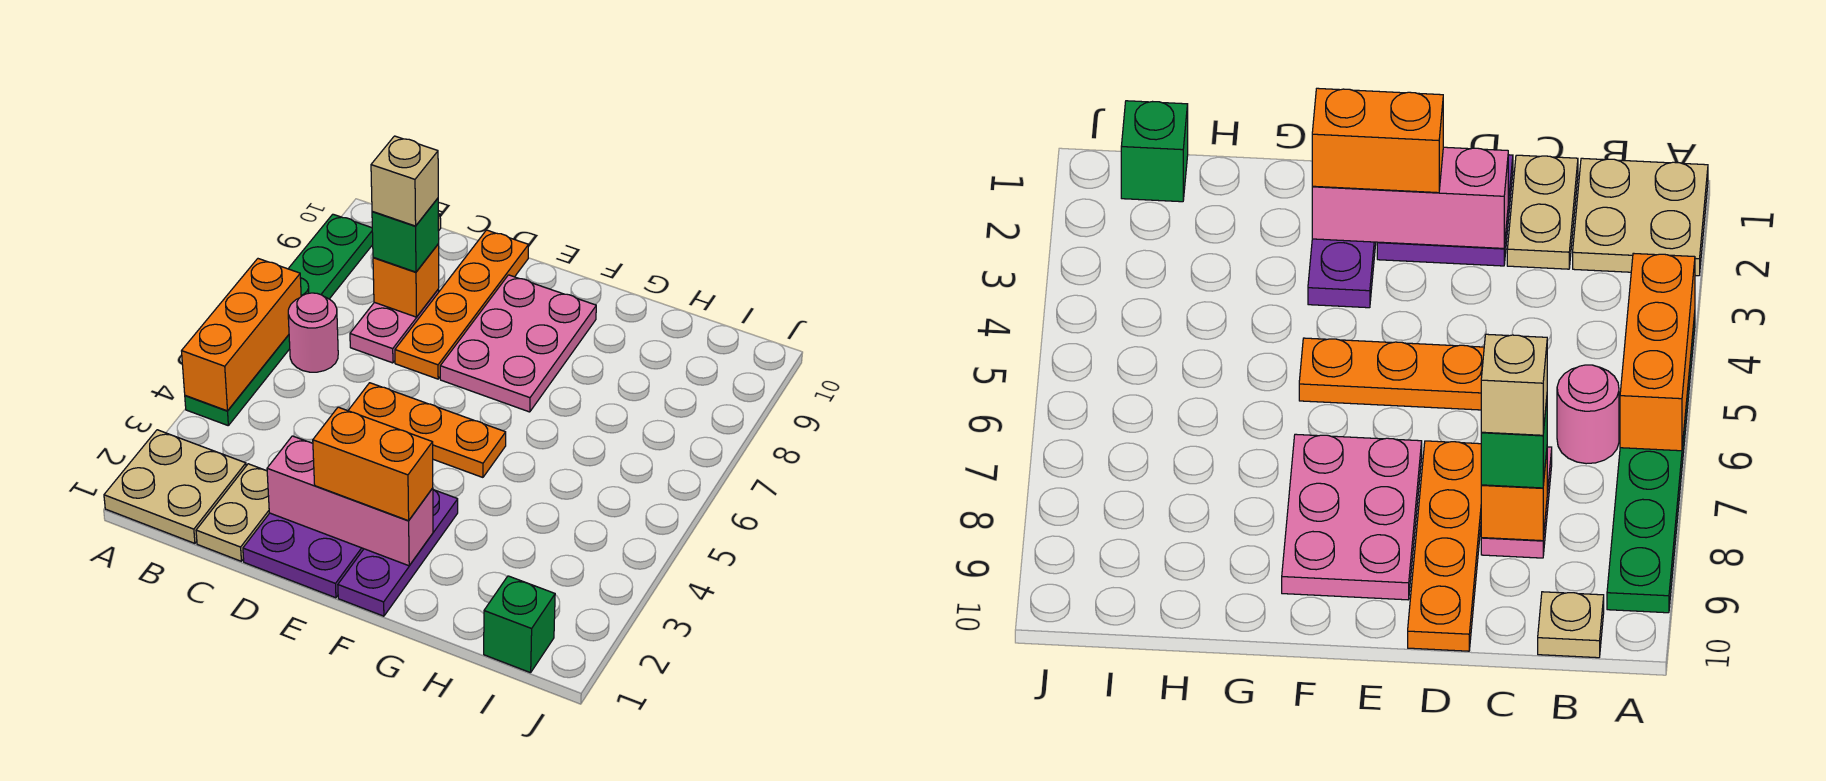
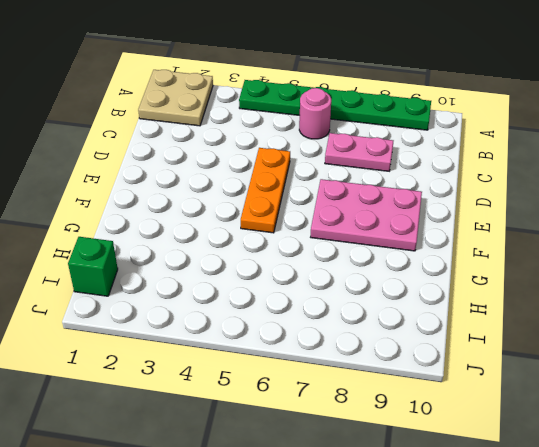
none -> tan 1x1 plate [1538,592,1604,658]
none -> tan 1x2 plate [196,464,269,561]
none -> purple 2x2 plate [243,513,363,598]

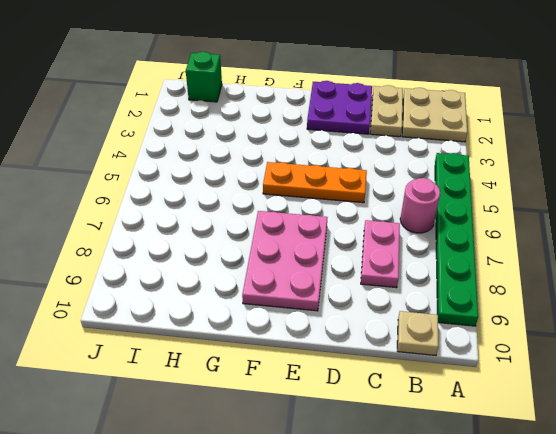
none -> orange 1x4 plate [395,230,528,379]
none -> purple 1x3 plate [338,490,458,616]
none -> orange 1x3 brick [182,259,301,411]

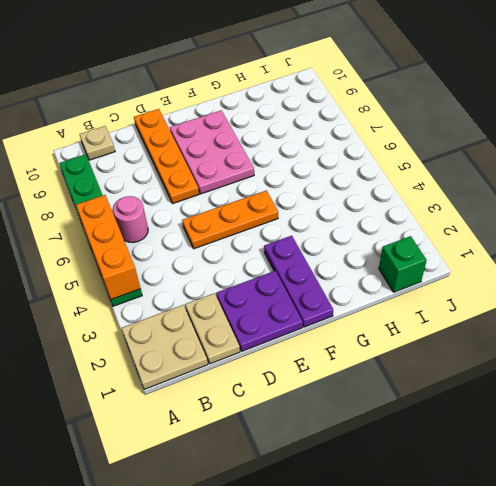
none -> pink 1x2 plate [350,289,439,363]
none -> orange 1x1 brick [373,244,439,317]
none -> pink 1x3 brick [267,436,433,566]

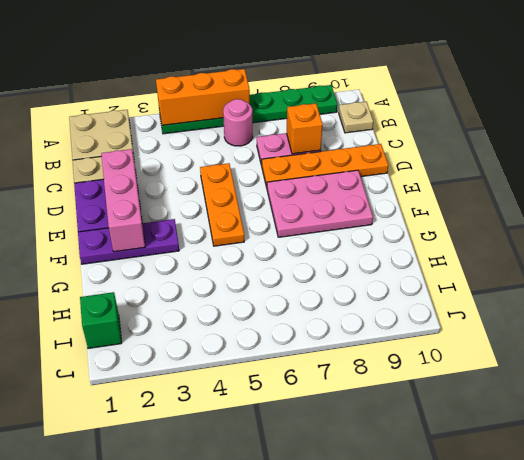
none -> green 1x1 brick [372,198,439,272]
none -> orange 1x2 brick [313,407,433,521]
none -> tan 1x1 brick [371,136,438,226]

